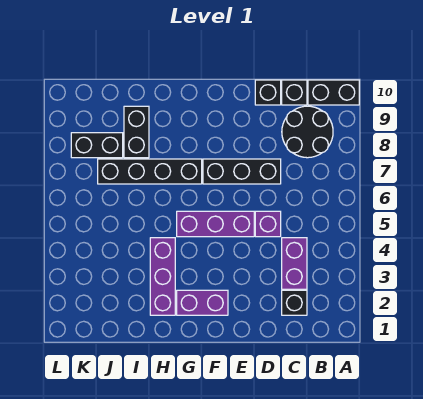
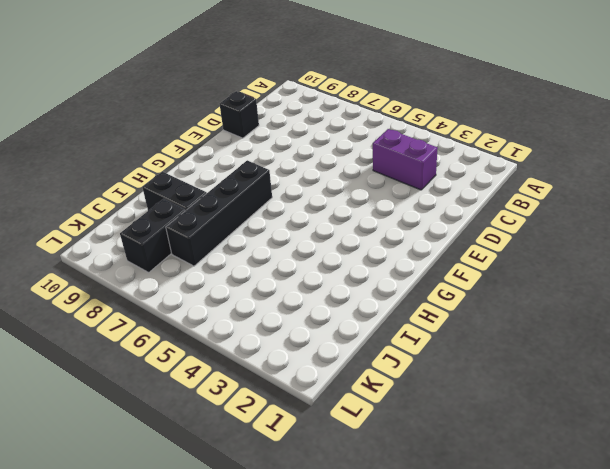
none -> black 1x2 brick [308,80,359,105]
none -> black 2x2 round brick [282,106,333,158]
none -> black 1x1 brick [282,290,307,315]

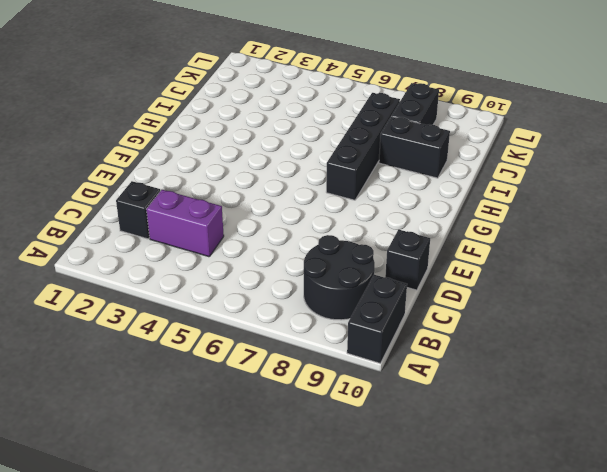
none -> black 1x1 brick [282,80,307,105]
none -> purple 1x1 brick [255,211,281,237]
none -> black 1x3 brick [203,159,281,184]

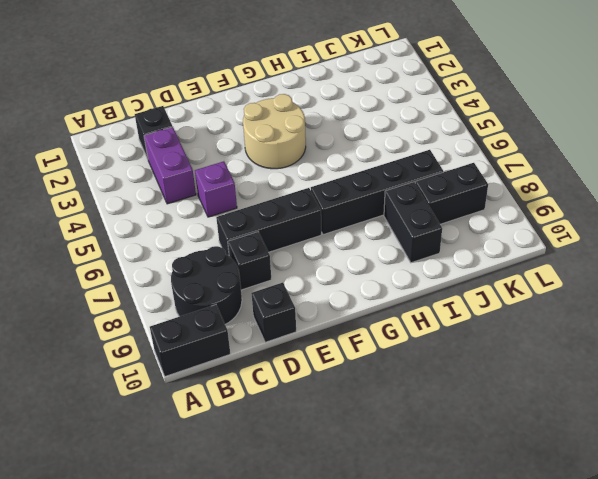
black 1x1 brick [228,232,272,290] -> black 1x1 brick moved to [282,80,307,105]
tan 2x2 round brick [243,94,306,169] -> none
none -> purple 1x3 brick [177,211,254,237]
none -> purple 1x2 brick [177,290,228,315]
none -> purple 1x3 brick [150,238,175,315]

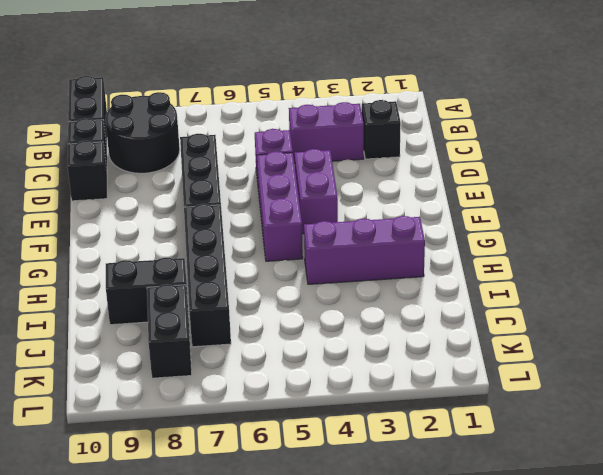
purple 1x2 brick [295,149,338,234] -> purple 1x2 brick moved to [177,290,228,315]

